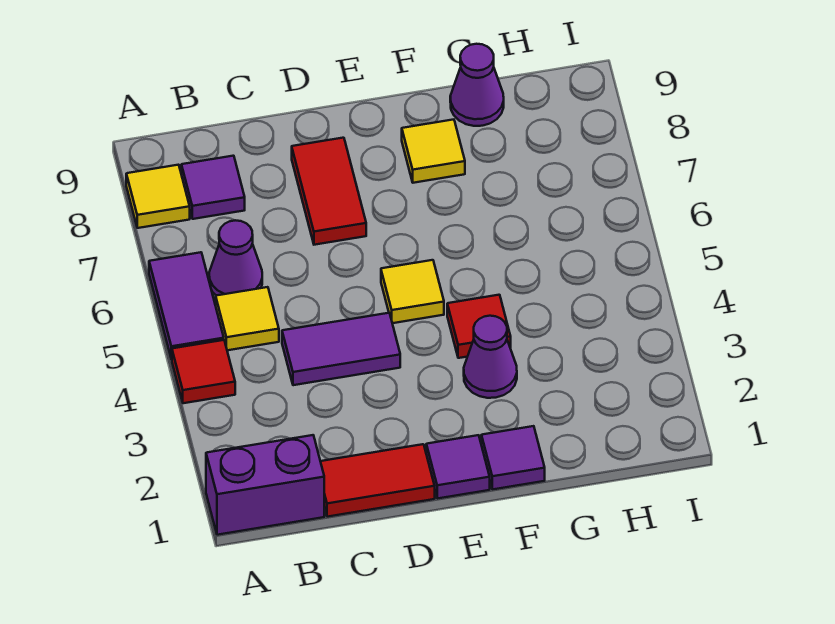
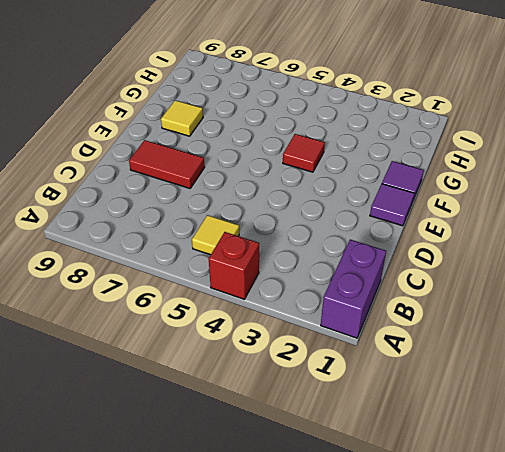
red 1x1 brick [209,232,259,299] -> red 1x1 tile [172,340,235,403]
none -> purple 1x2 tile [149,252,224,359]
none -> yellow 1x1 tile [126,165,190,228]
none -> purple 1x1 cone [209,220,262,295]

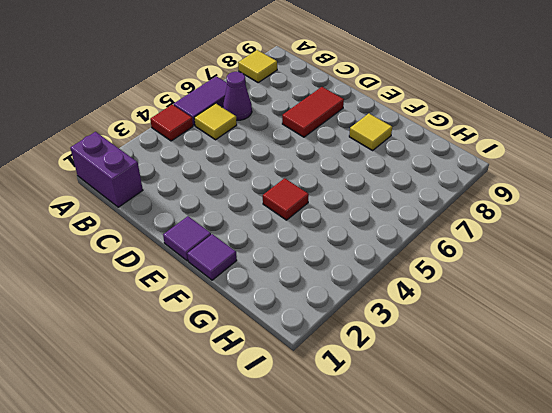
none -> purple 1x1 tile [181,156,245,219]
none -> red 1x2 tile [320,444,435,517]
none -> purple 1x2 tile [282,313,400,385]

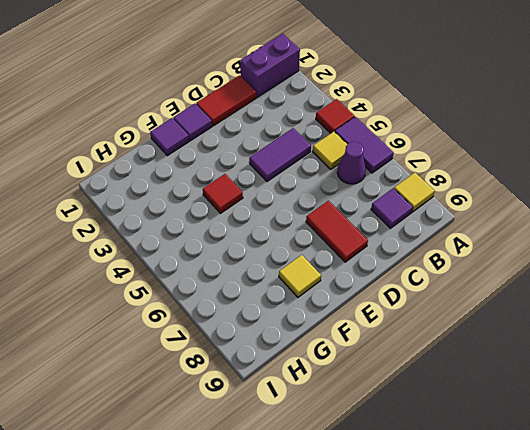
none -> yellow 1x1 tile [381,260,444,323]
none -> purple 1x1 cone [464,316,517,398]
none -> purple 1x1 cone [450,44,504,126]

